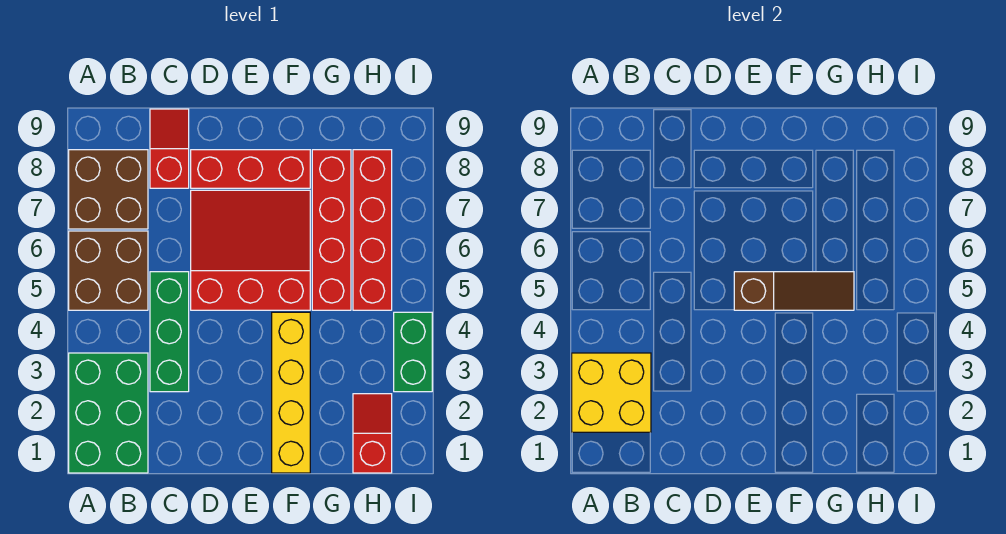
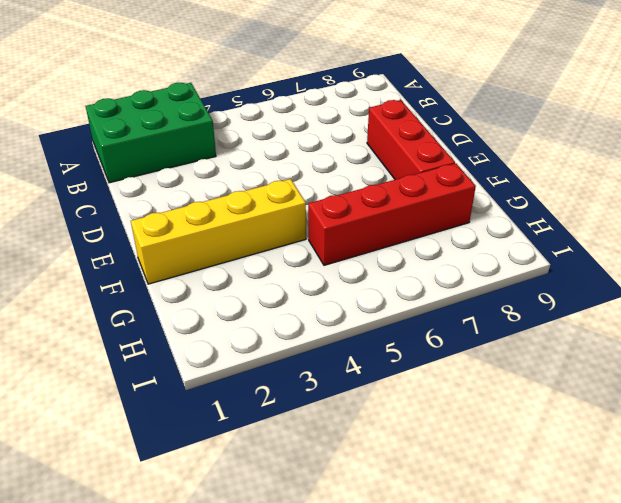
none -> brown 2x2 brick [69,231,148,310]
none -> brown 2x2 brick [69,150,148,229]
none -> green 1x3 brick [150,272,189,392]

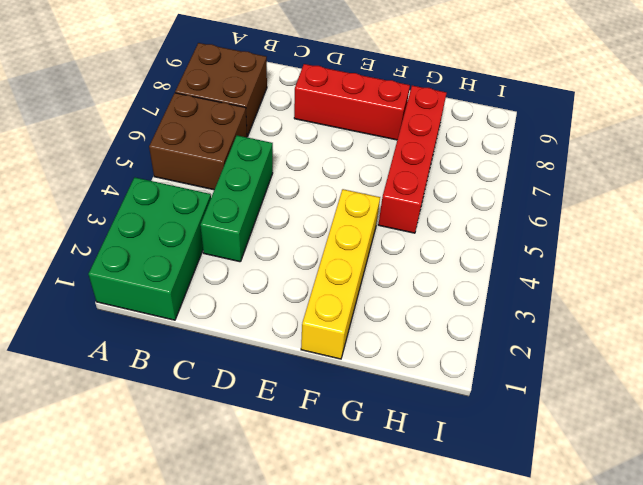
none -> red 1x2 slope [150,109,189,188]
none -> red 3x3 slope [191,190,310,310]
none -> red 1x2 slope [353,394,392,473]

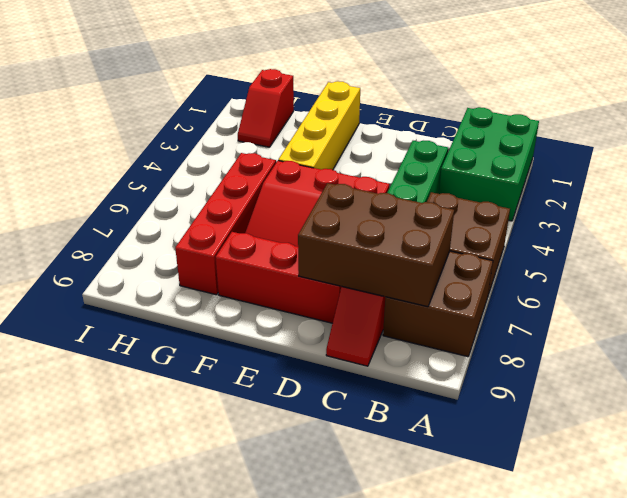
brown 2x3 brick [298,183,454,307] -> none
none -> red 1x4 brick [353,150,392,310]
none -> green 1x2 brick [394,312,432,392]
none -> yellow 2x2 brick [572,353,651,432]

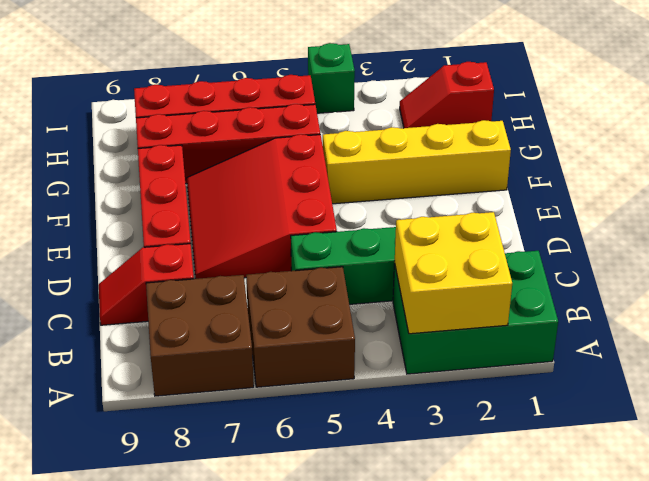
green 1x1 brick [308,43,355,113] -> green 1x2 brick [394,312,432,392]
none -> brown 1x3 slope [734,272,854,310]

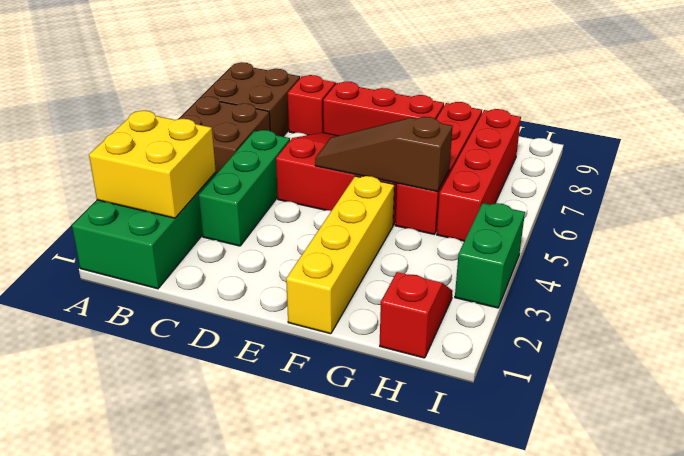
brown 1x3 slope [315,117,453,192] -> brown 1x3 slope turned to [734,272,854,310]

